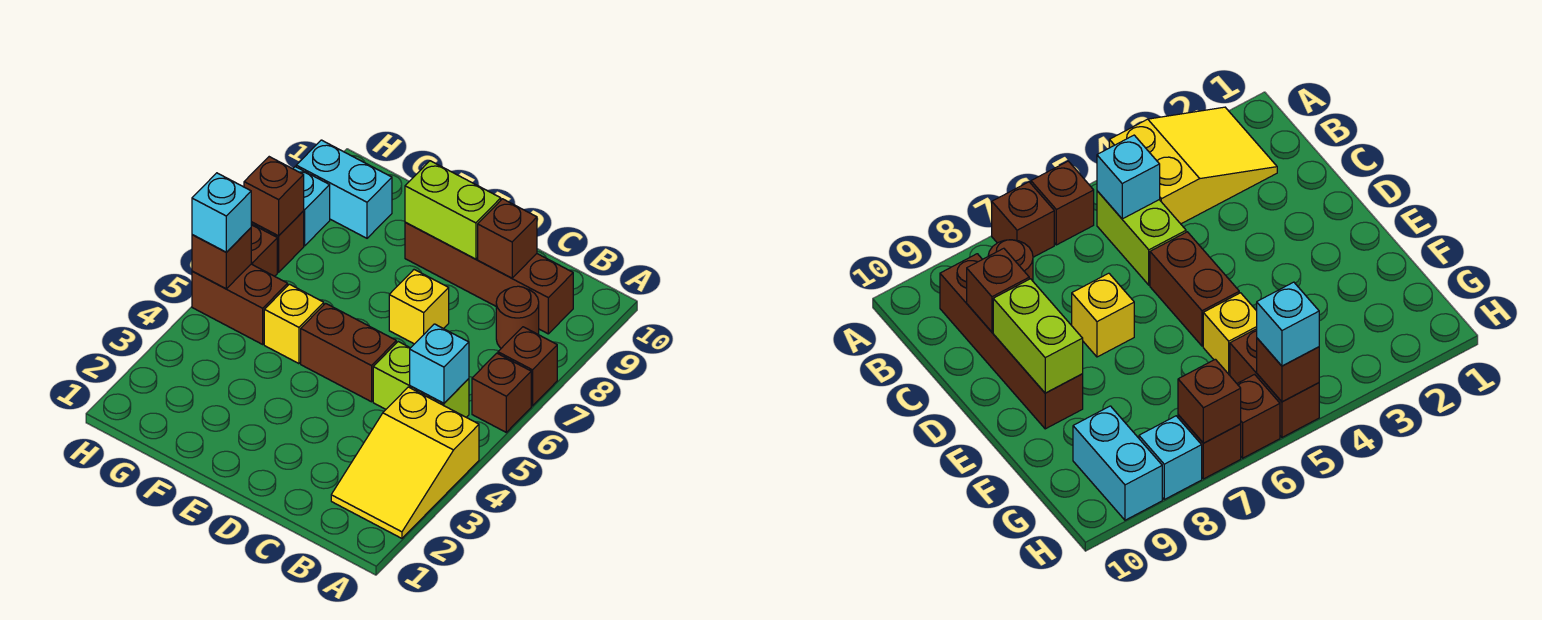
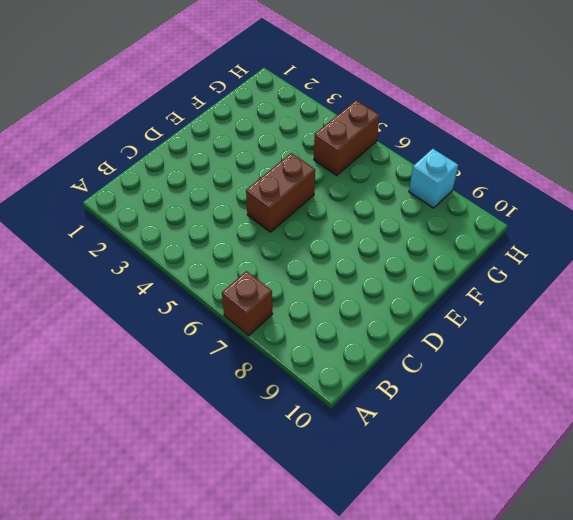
none -> yellow 2x3 slope [331,387,479,538]
none -> brown 1x1 brick [472,353,531,432]
none -> lime 1x2 brick [373,342,469,417]

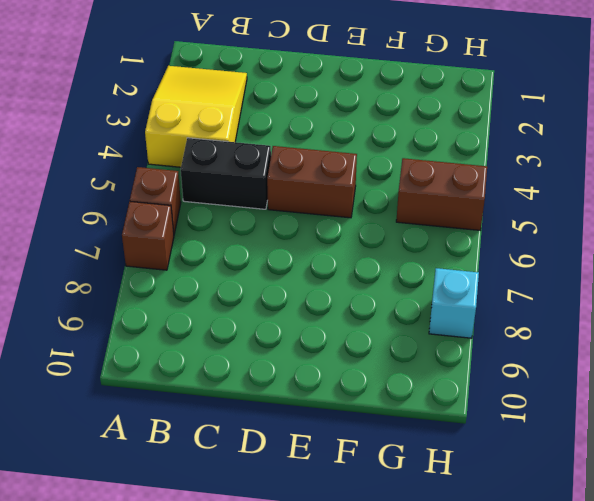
black 1x2 brick [181,138,271,209] -> lime 1x2 brick [373,342,469,417]
none -> brown 1x1 round brick [496,286,539,348]
none -> brown 1x4 brick [405,222,573,334]
none -> yellow 1x1 brick [389,270,449,344]

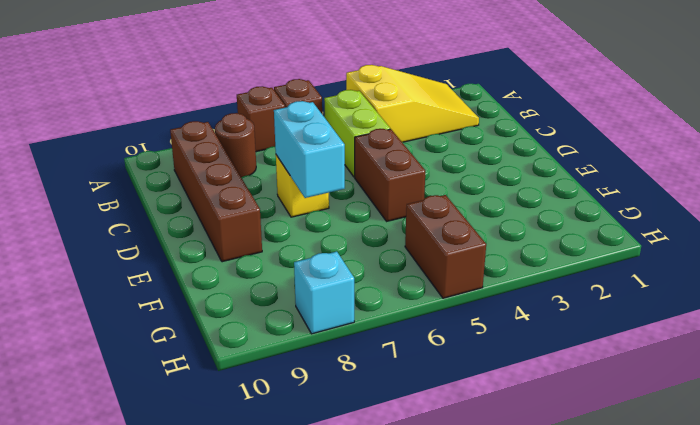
cyan 1x2 brick [274,101,345,198] -> cyan 1x2 brick moved to [296,140,392,238]
none -> yellow 1x1 brick [264,284,324,364]
none -> brown 1x1 brick [251,224,277,276]
none -> brown 1x1 brick [251,211,304,272]

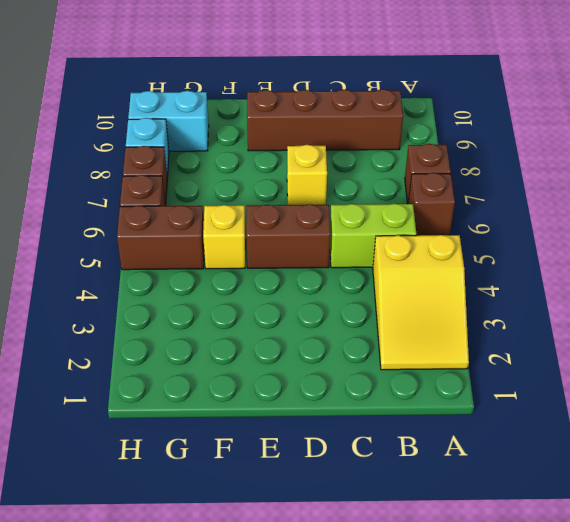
none -> brown 1x1 round brick [496,286,539,348]
none -> cyan 1x1 brick [410,324,469,403]
none -> brown 1x1 brick [478,199,537,278]

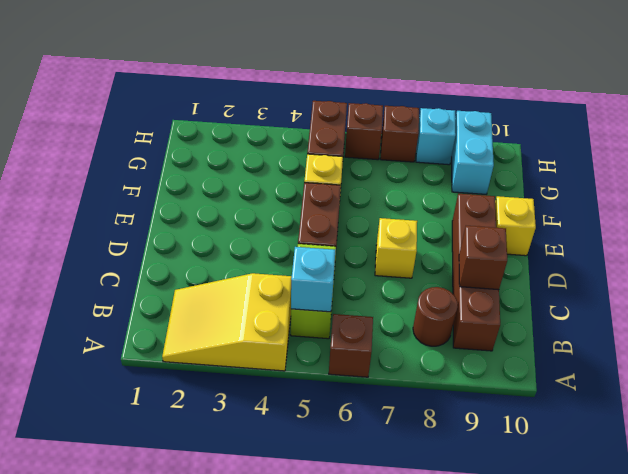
yellow 1x1 brick [495,196,536,256] -> none
none -> brown 1x1 brick [498,327,557,406]
none -> lime 1x2 brick [405,161,501,259]
none -> brown 1x1 brick [192,228,251,289]

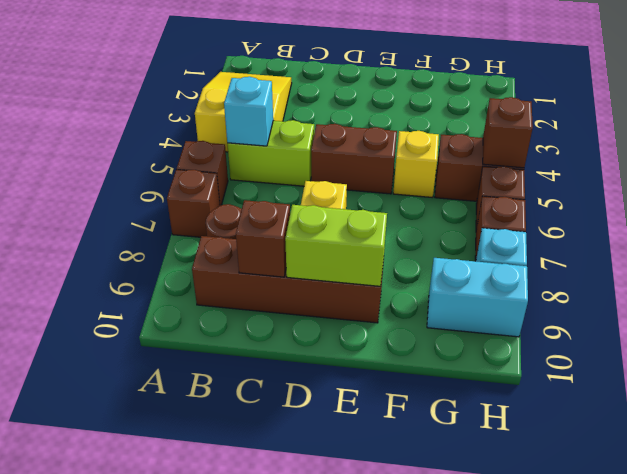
none -> brown 1x1 brick [244,157,304,236]
none -> cyan 1x1 brick [192,173,251,252]

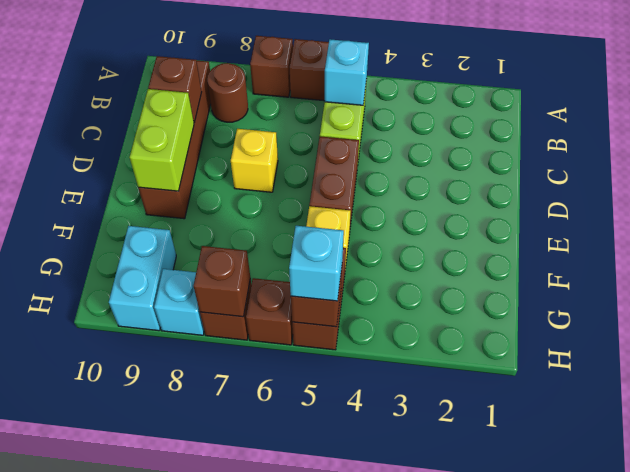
none -> yellow 2x3 slope [331,387,479,538]

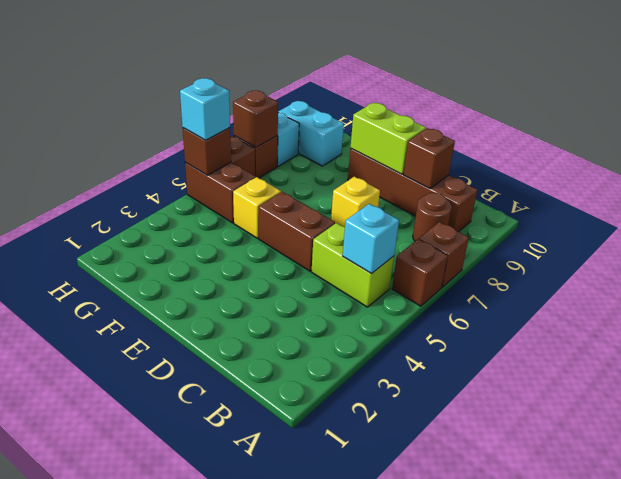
none -> yellow 2x3 slope [331,387,479,538]

